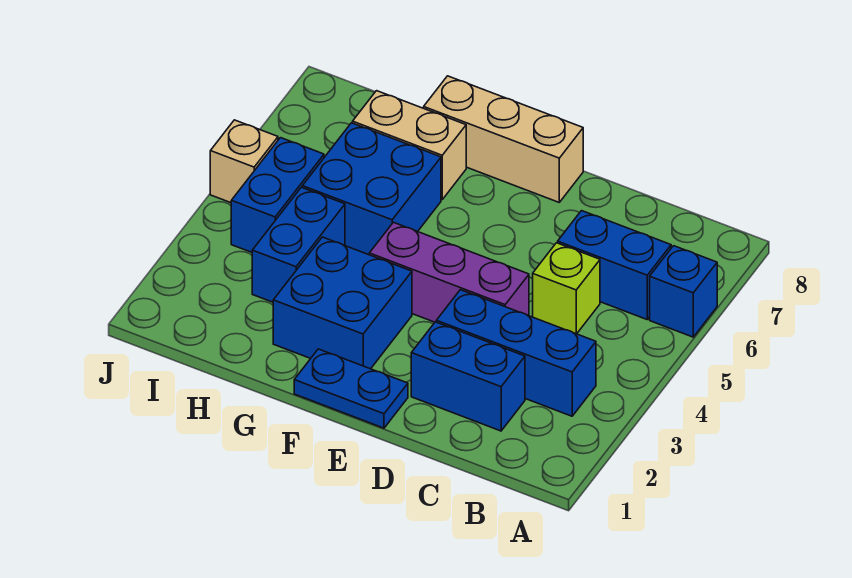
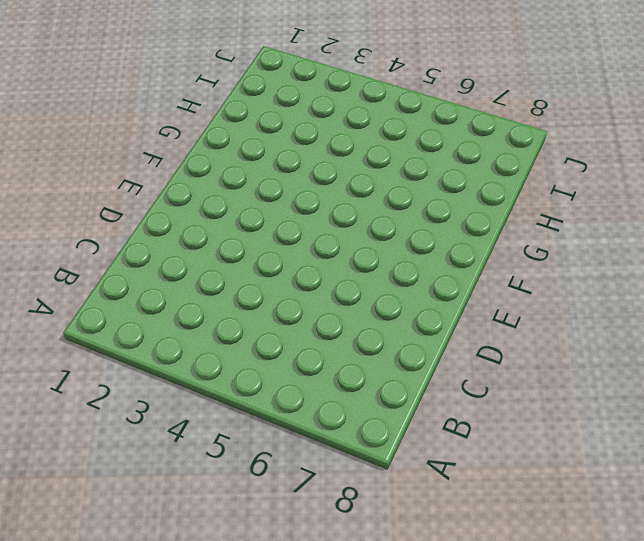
none -> blue 1x1 brick [650,246,717,337]
none -> blue 1x3 brick [436,290,596,416]
none -> blue 1x2 brick [558,211,671,319]

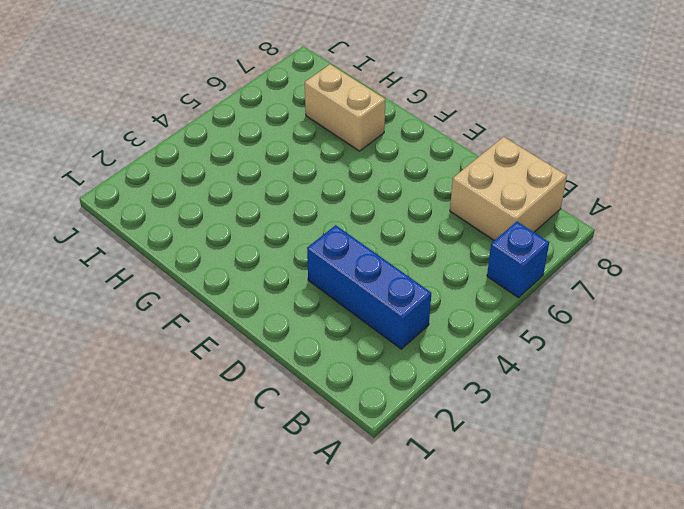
tan 2x2 brick [450,137,567,241] -> none
none -> blue 1x2 brick [558,211,671,319]
none -> blue 1x2 brick [411,322,525,431]
none -> lime 1x1 brick [533,243,600,334]

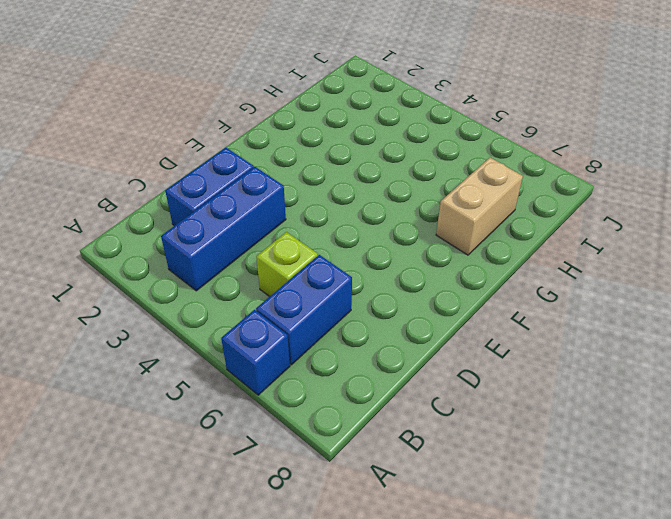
none -> purple 1x3 brick [369,222,529,322]
none -> blue 1x2 plate [294,349,408,428]
none -> tan 1x3 brick [424,76,583,202]

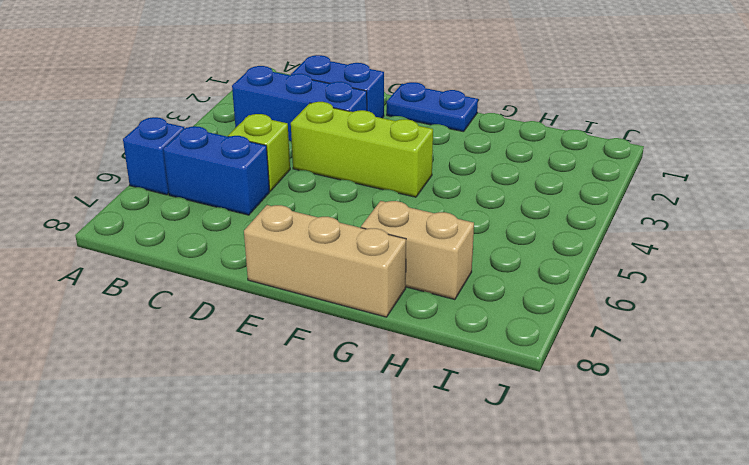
lime 1x3 brick [291,102,433,197] -> purple 1x3 brick [369,222,529,322]
none -> blue 2x2 brick [273,237,412,369]
none -> blue 2x2 brick [302,123,441,255]
none -> blue 1x2 brick [252,187,345,302]

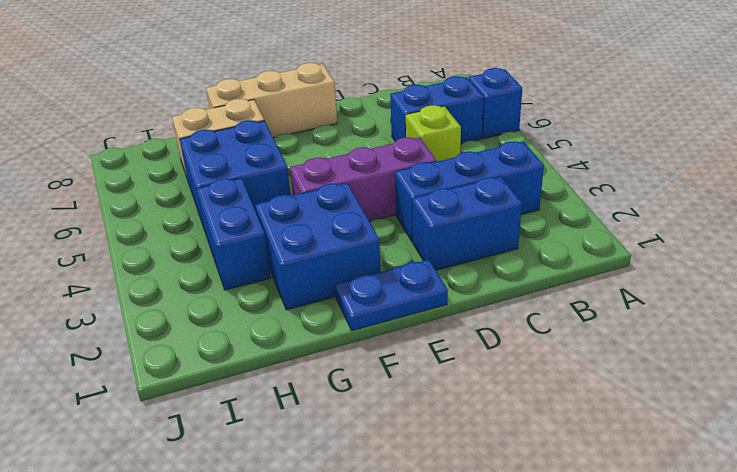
none -> blue 1x2 brick [231,138,324,252]
none -> tan 1x1 brick [210,120,278,203]

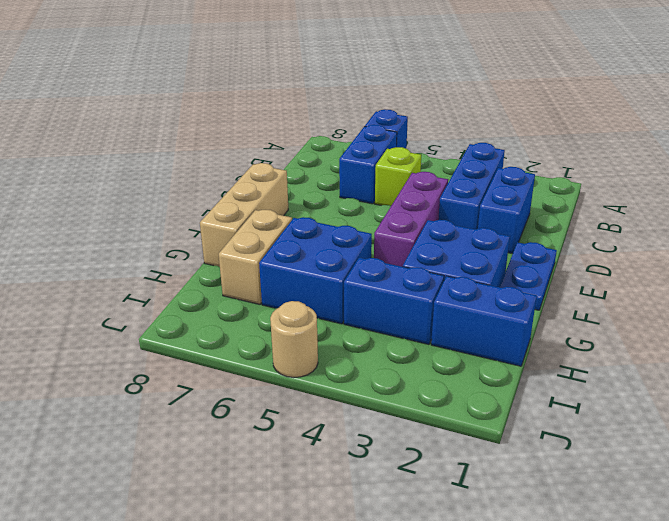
blue 1x2 brick [431,276,537,366] -> blue 1x2 brick moved to [231,138,324,252]
tan 1x1 round brick [270,301,318,378] -> tan 1x1 brick [210,120,278,203]

